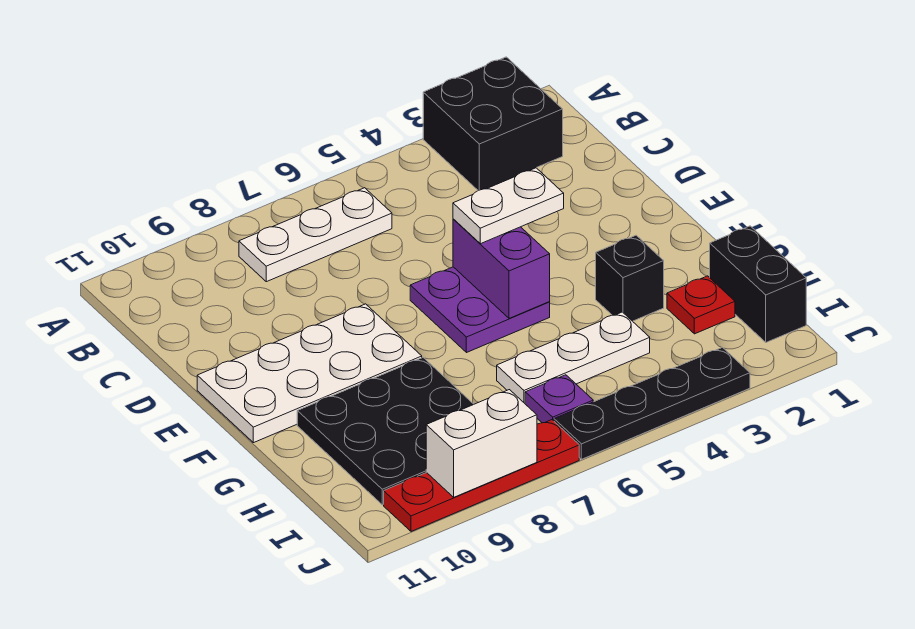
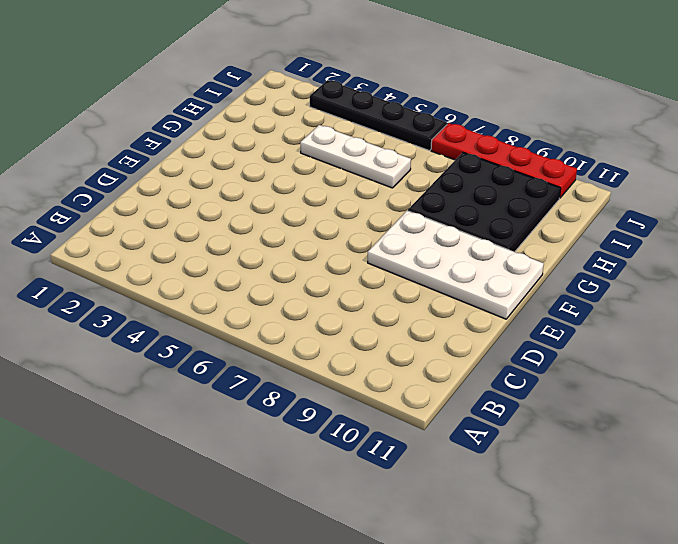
none -> black 2x2 brick [423,57,563,190]
none -> white 1x3 plate [239,188,392,282]
none -> purple 2x2 plate [410,267,550,353]

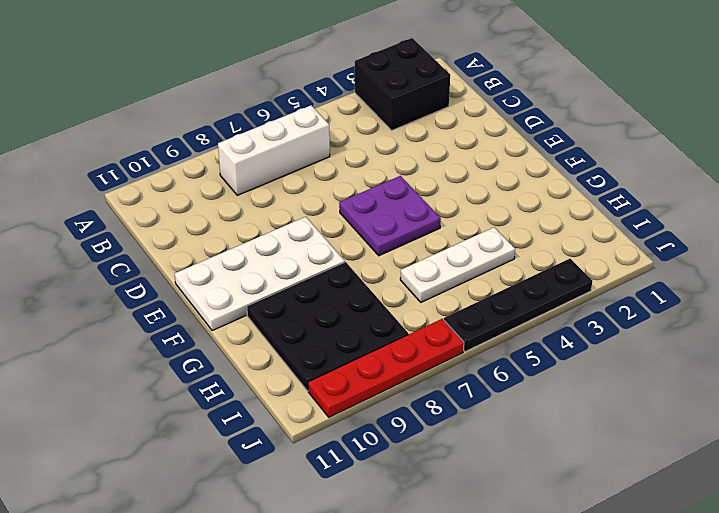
white 1x3 brick [218,105,330,195] -> white 1x3 plate [239,188,392,282]
none -> black 1x1 brick [596,235,664,321]
none -> black 1x2 brick [710,226,806,342]
none -> red 1x1 plate [667,276,735,334]

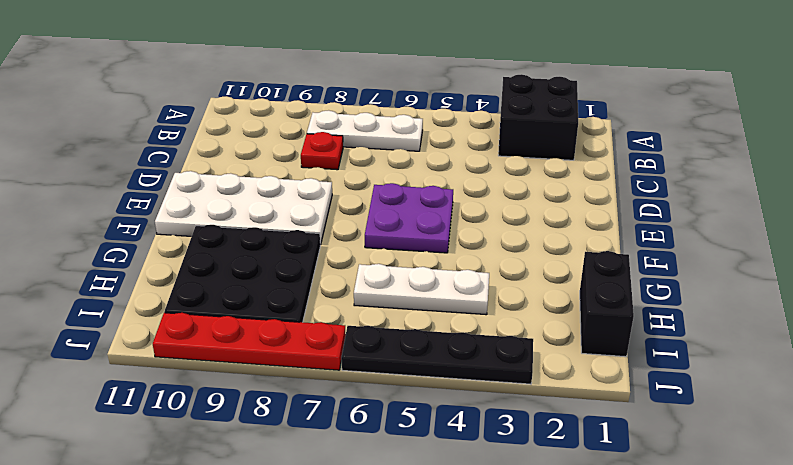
red 1x1 plate [301,132,343,170] -> red 1x1 plate moved to [667,276,735,334]
none -> black 1x1 brick [596,235,664,321]
none -> purple 1x1 plate [525,375,593,423]
none -> purple 1x2 brick [453,219,550,318]

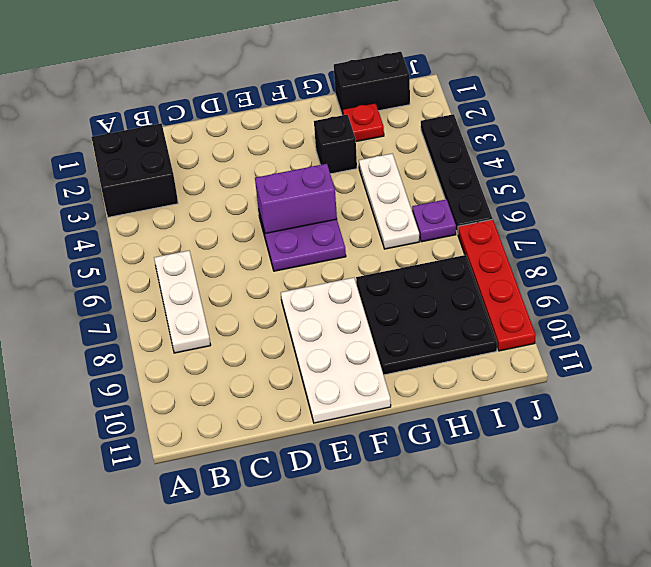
none -> white 1x2 brick [426,390,537,497]
none -> white 1x2 plate [453,168,564,244]

